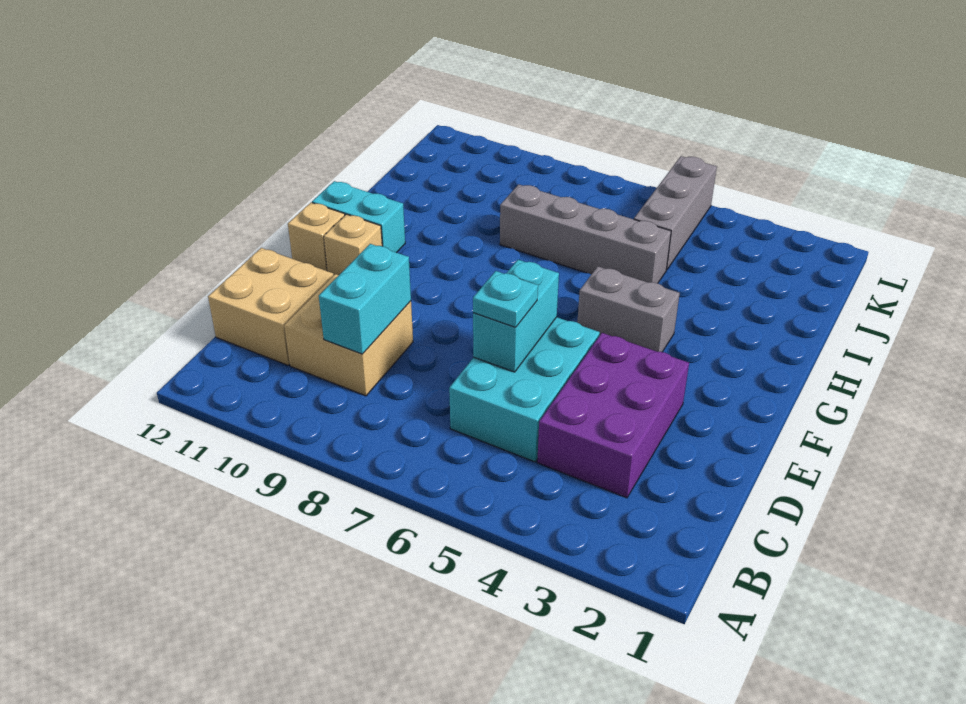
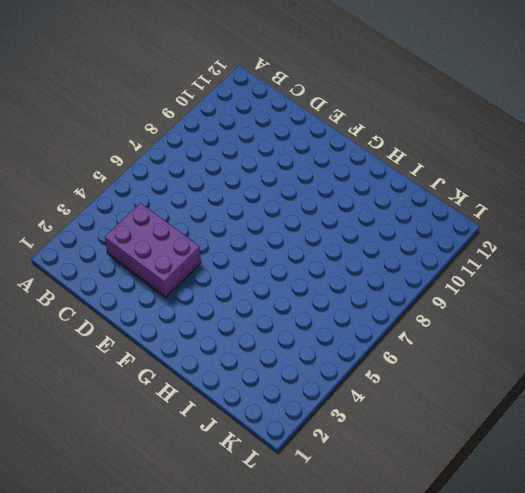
none -> cyan 2x3 brick [449,317,600,462]
none -> tan 2x2 brick [284,274,413,396]
none -> tan 2x2 brick [208,248,334,365]

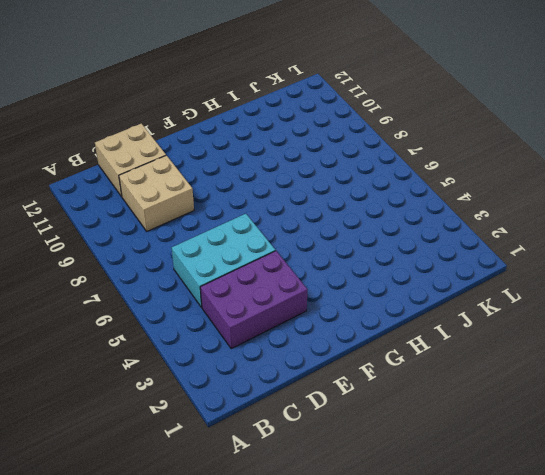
none -> tan 1x1 brick [324,214,382,275]
none -> tan 1x1 brick [288,203,345,271]
none -> grey 1x2 brick [577,267,680,352]

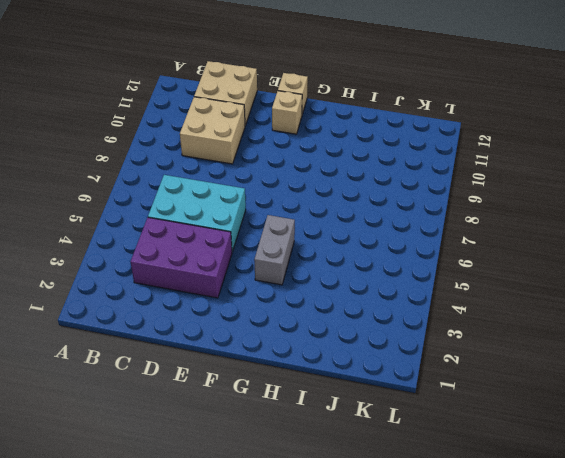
none -> cyan 1x2 brick [312,181,405,253]
none -> grey 1x4 brick [500,184,671,283]
none -> grey 1x3 brick [634,156,717,270]

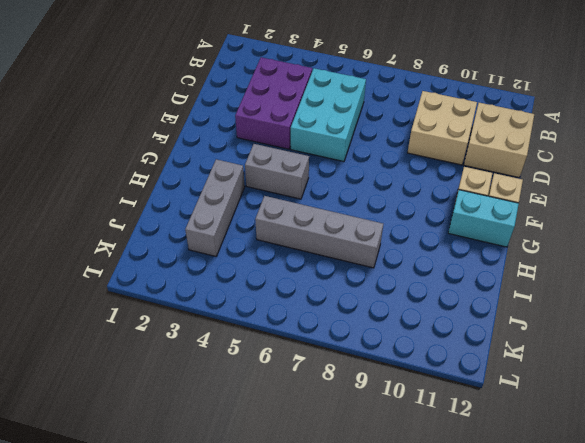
grey 1x3 brick [185,159,245,256] -> grey 1x3 brick moved to [634,156,717,270]
none -> cyan 1x2 brick [319,244,411,354]
none -> cyan 1x2 brick [473,260,559,372]
none -> cyan 1x1 plate [473,271,538,327]

